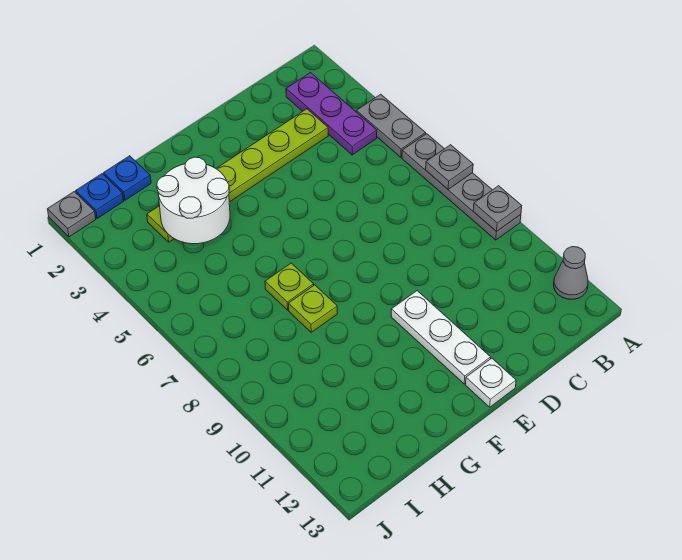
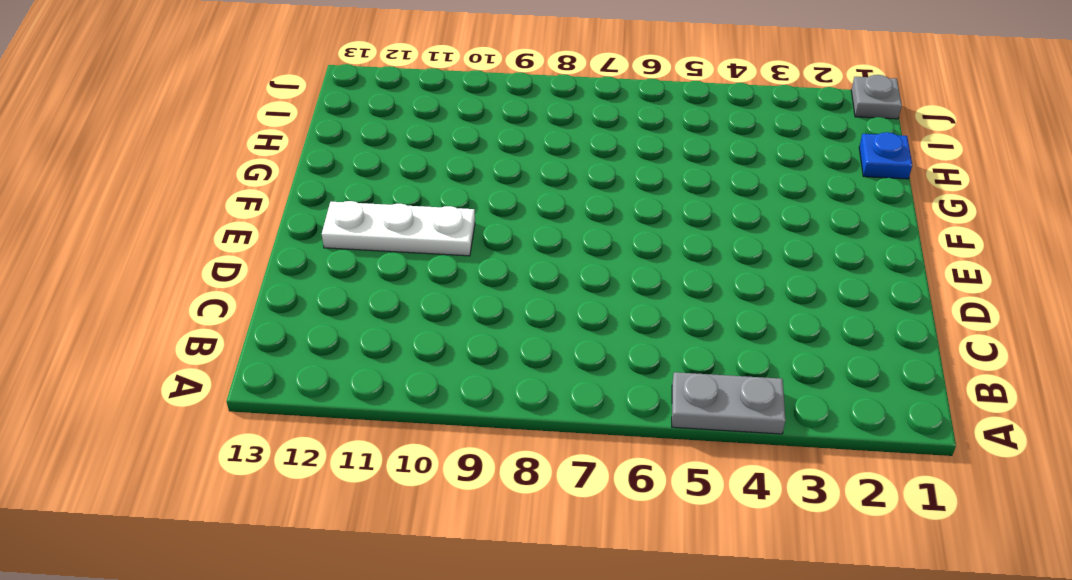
none -> grey 1x4 plate [402,134,521,240]
none -> grey 1x1 cone [554,247,588,299]
none -> purple 1x3 plate [286,73,377,155]

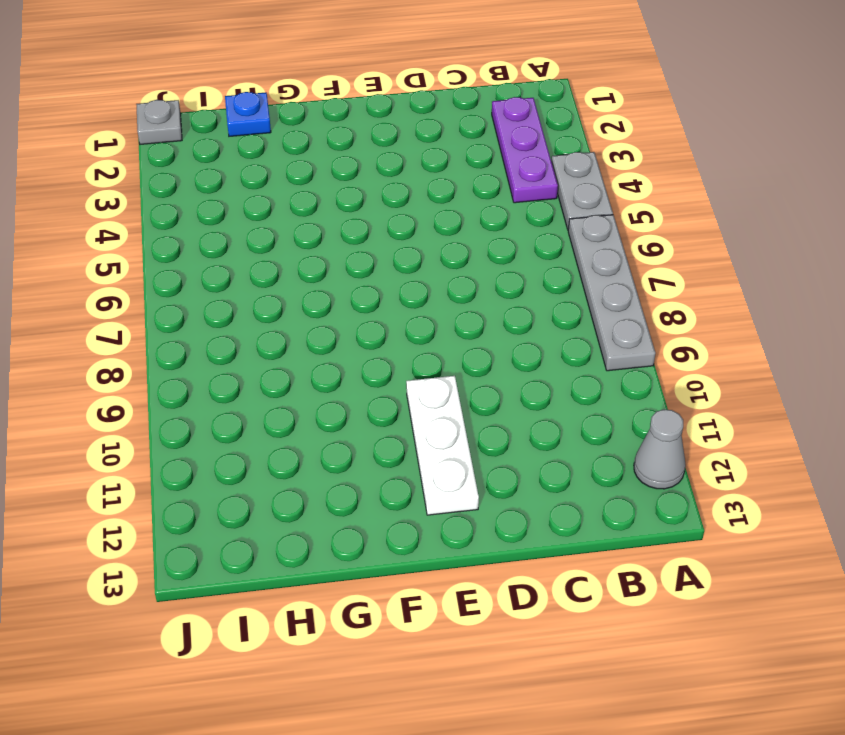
none -> lime 1x6 plate [147,109,328,242]
none -> white 1x1 plate [465,358,516,407]
none -> lime 1x1 plate [265,263,314,310]

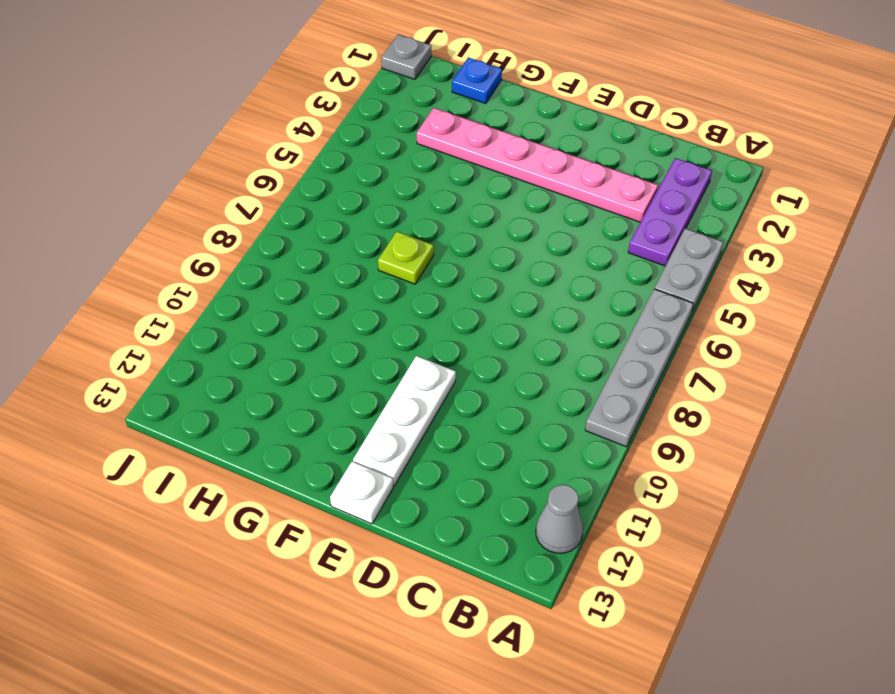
pink 1x6 plate [417,108,658,222] -> lime 1x6 plate [147,109,328,242]
none -> lime 1x1 plate [289,285,337,332]
none -> blue 1x1 plate [76,174,124,219]
none -> grey 1x1 plate [426,145,473,189]

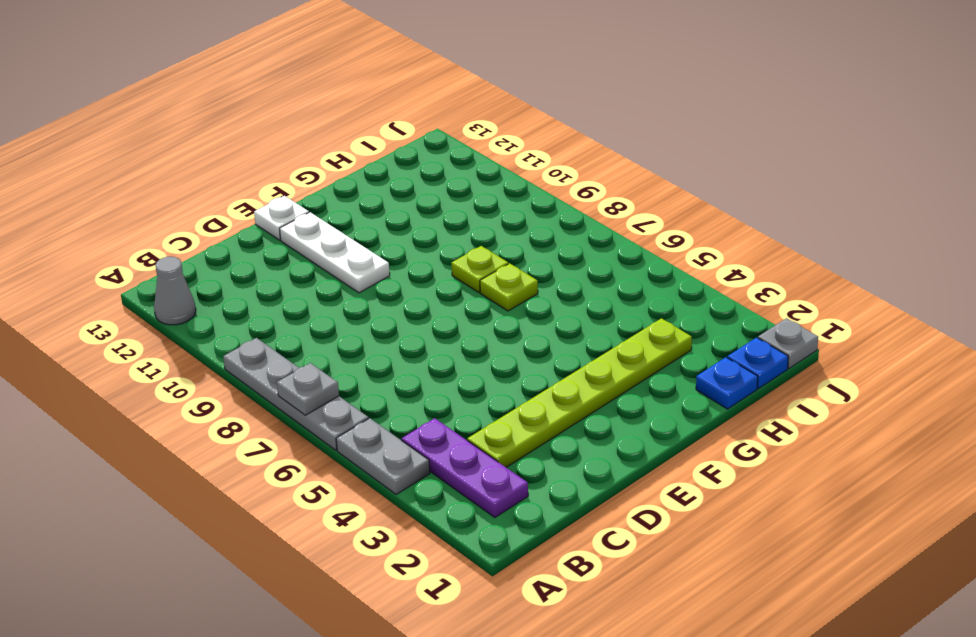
none -> grey 1x1 plate [473,186,522,232]
none -> white 2x2 round brick [157,157,230,244]

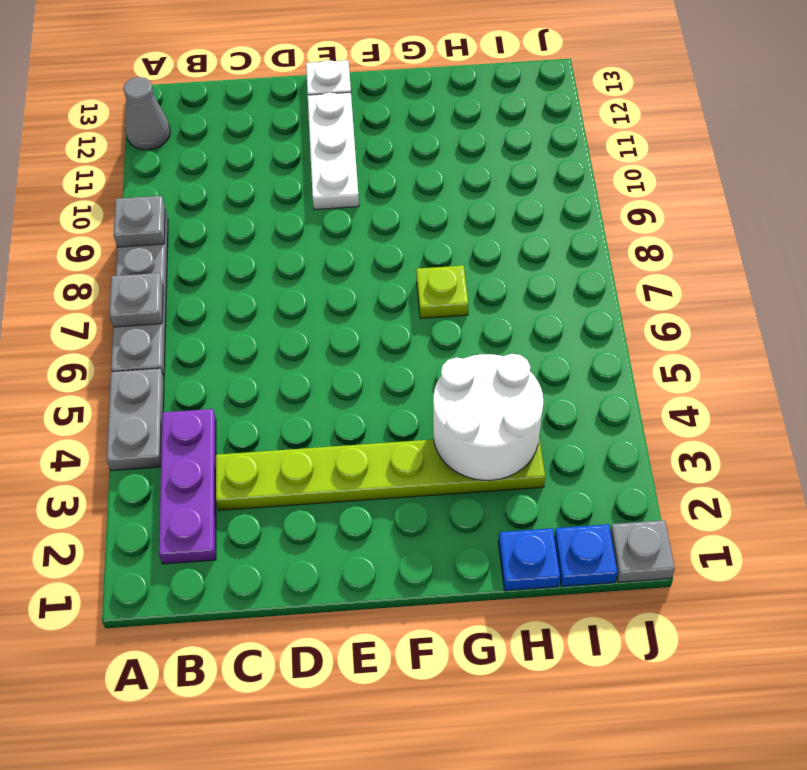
none -> lime 1x1 plate [289,285,337,332]

